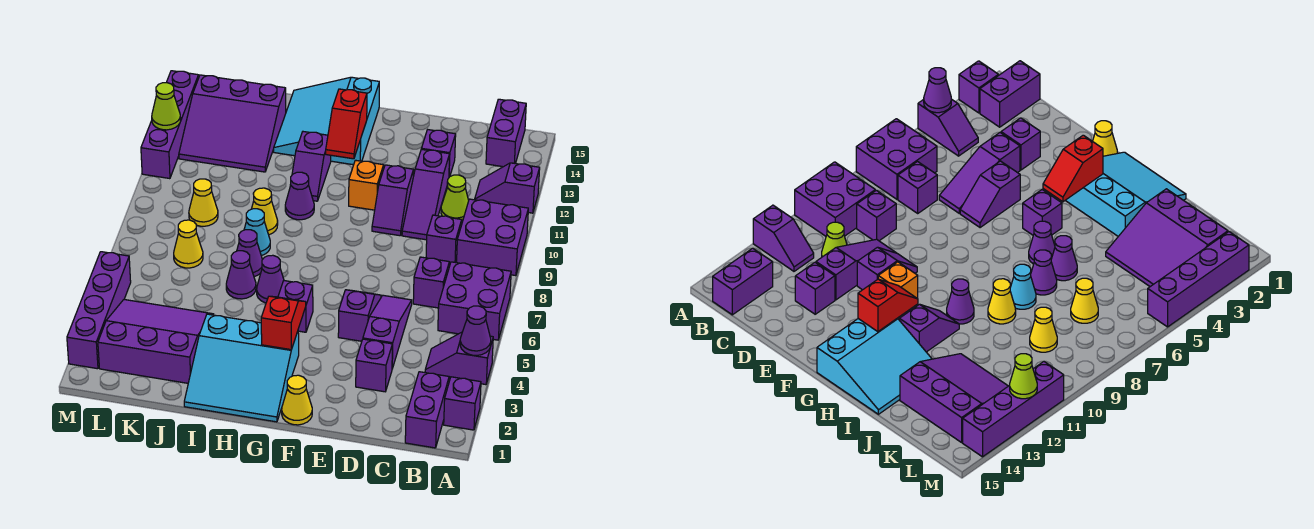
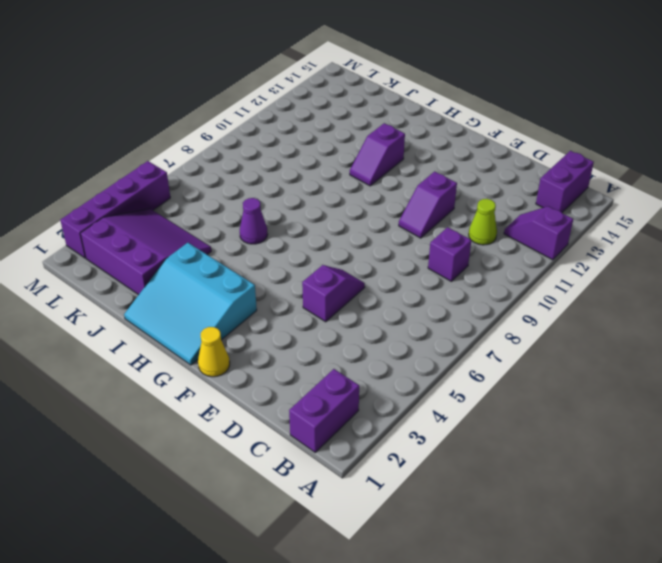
none -> purple 1x1 brick [444,377,481,430]
none -> purple 1x2 slope [425,332,493,385]
none -> purple 2x2 brick [438,262,511,340]
none -> purple 2x2 brick [457,199,528,276]

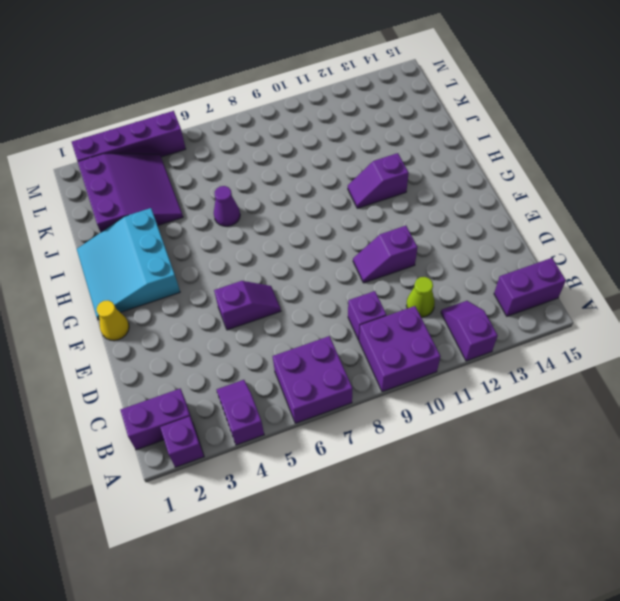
none -> purple 1x1 brick [413,257,450,308]
none -> purple 1x1 brick [356,339,392,392]
none -> purple 1x3 slope [363,295,412,369]
none -> purple 1x3 slope [402,149,450,240]

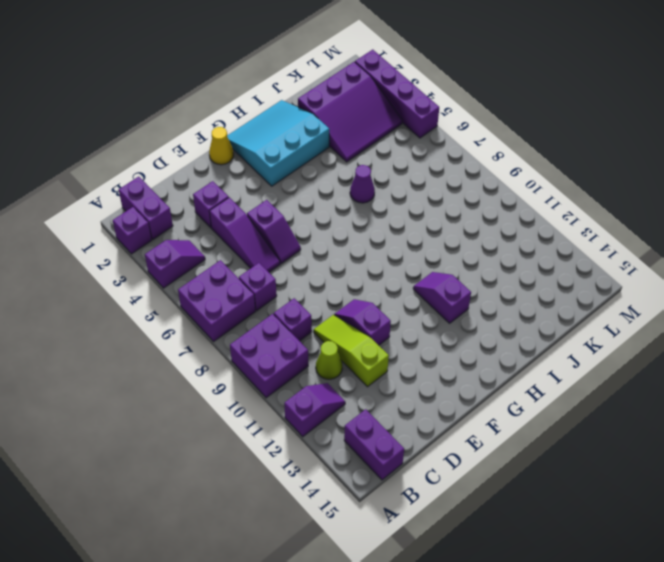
lime 1x3 slope [314,315,389,387] -> purple 1x3 slope [402,149,450,240]
none -> purple 1x1 brick [421,130,456,177]
none -> orange 1x1 brick [349,160,384,210]
none -> purple 1x1 brick [278,281,313,332]
none -> cyan 3x3 slope [274,77,379,165]

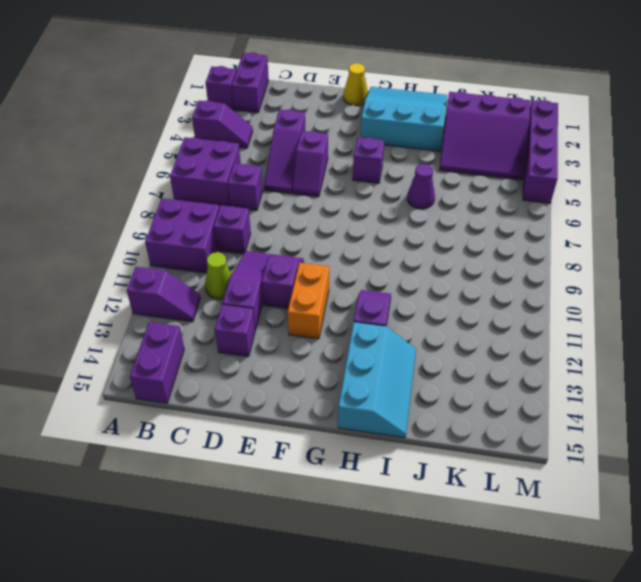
orange 1x2 brick [288,263,329,339] -> orange 1x1 brick [349,160,384,210]
cyan 2x3 slope [338,322,416,438] -> cyan 3x3 slope [274,77,379,165]
none -> purple 1x1 brick [356,339,392,392]
none -> purple 1x1 cone [257,255,284,303]
none -> purple 1x1 cone [285,172,314,220]
none -> purple 1x1 cone [237,230,262,277]

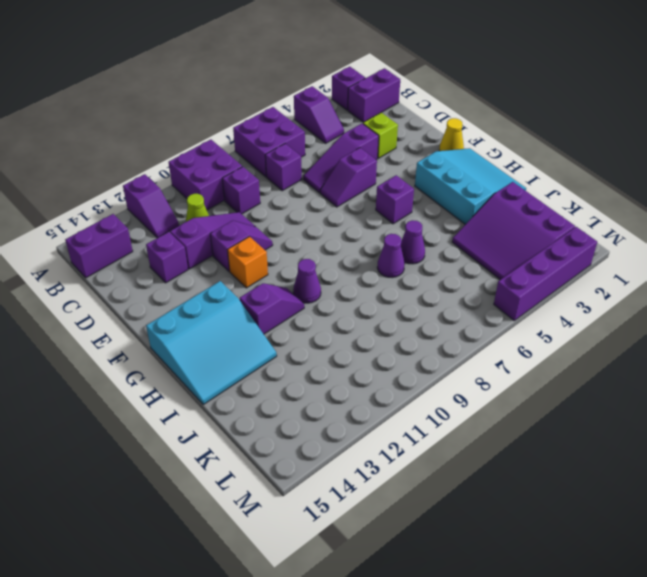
lime 1x1 brick [363,113,398,158] -> purple 1x1 brick [356,339,392,392]
none -> purple 1x1 cone [257,255,284,303]
none -> cyan 1x1 cone [244,209,270,256]
none -> yellow 1x1 cone [252,188,278,235]
none -> purple 3x3 slope [179,75,286,172]

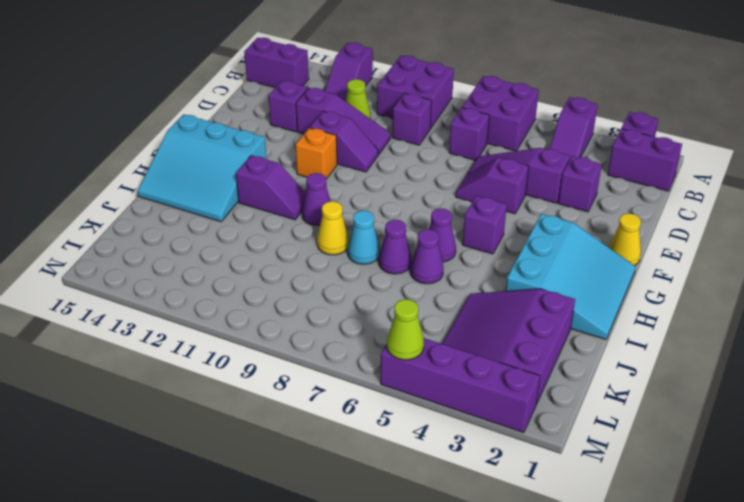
lime 1x1 cone [387,299,424,360] -> lime 1x1 cone moved to [152,83,181,130]
none -> purple 3x3 slope [179,75,286,172]
none -> yellow 1x1 cone [174,220,203,268]
none -> yellow 1x1 cone [189,179,218,226]
none -> purple 1x4 brick [141,71,199,179]

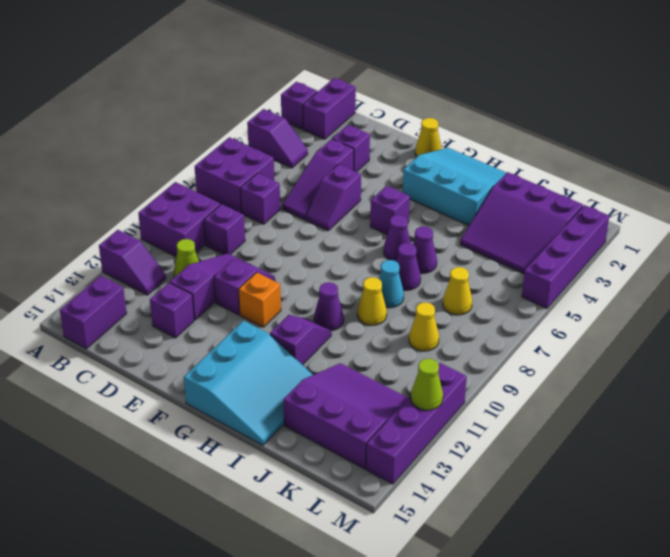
none -> purple 1x1 cone [460,306,491,355]
none -> red 1x2 slope [261,296,306,350]
none -> red 1x2 slope [326,89,367,159]

